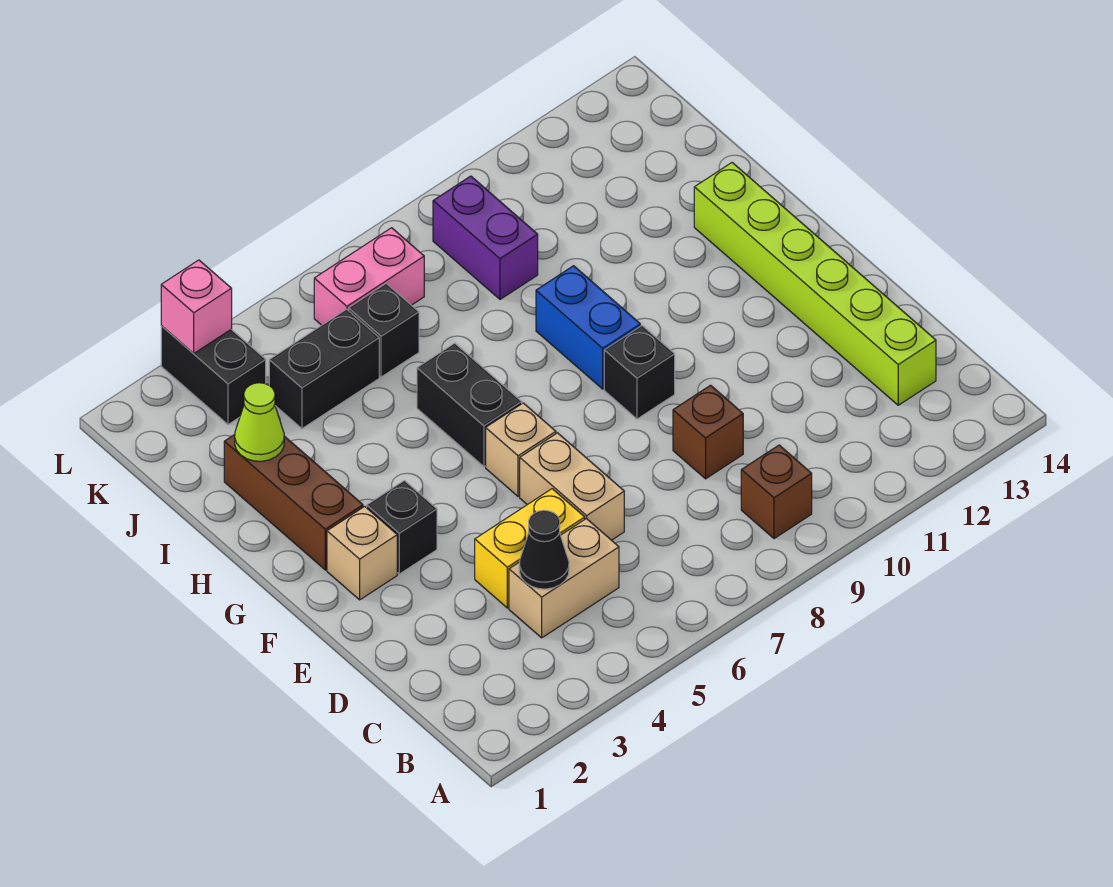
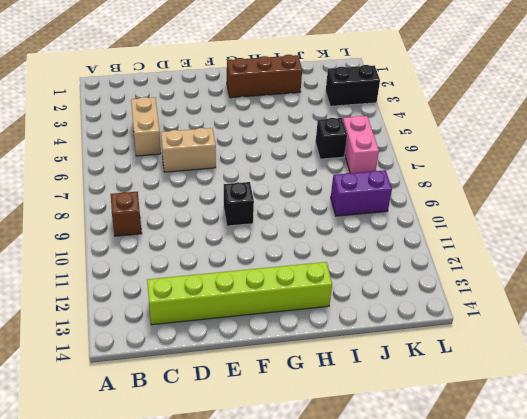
none -> yellow 1x2 brick [475,489,585,608]
none -> brown 1x1 brick [673,385,743,479]
none -> tan 1x1 brick [327,506,397,600]

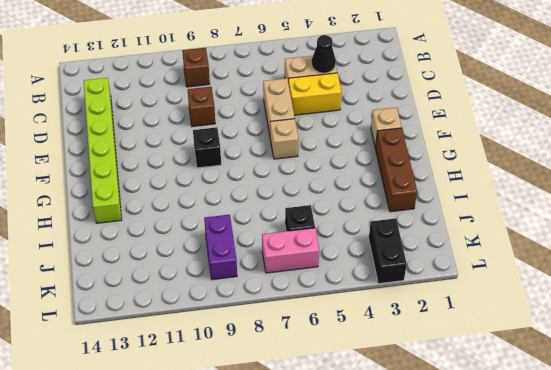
none -> black 1x1 brick [367,481,437,574]
none -> black 1x2 brick [417,343,522,467]
none -> blue 1x2 brick [536,266,640,389]

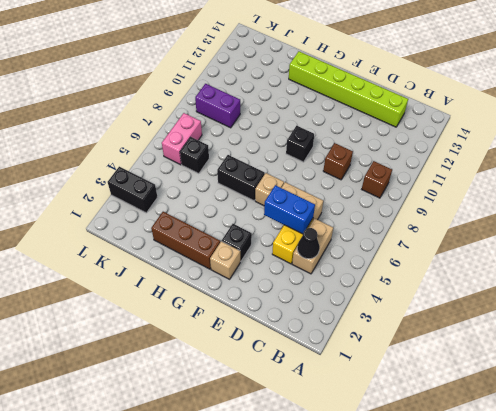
blue 1x2 brick [264,185,315,234] -> blue 1x2 brick moved to [536,266,640,389]
none -> black 1x2 brick [269,309,379,429]
none -> lime 1x1 cone [235,383,284,461]
none -> pink 1x1 brick [161,260,232,353]

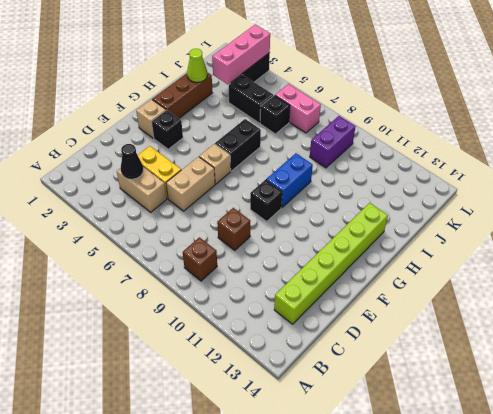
pink 1x3 brick [212,24,270,84] -> pink 1x1 brick [161,260,232,353]

